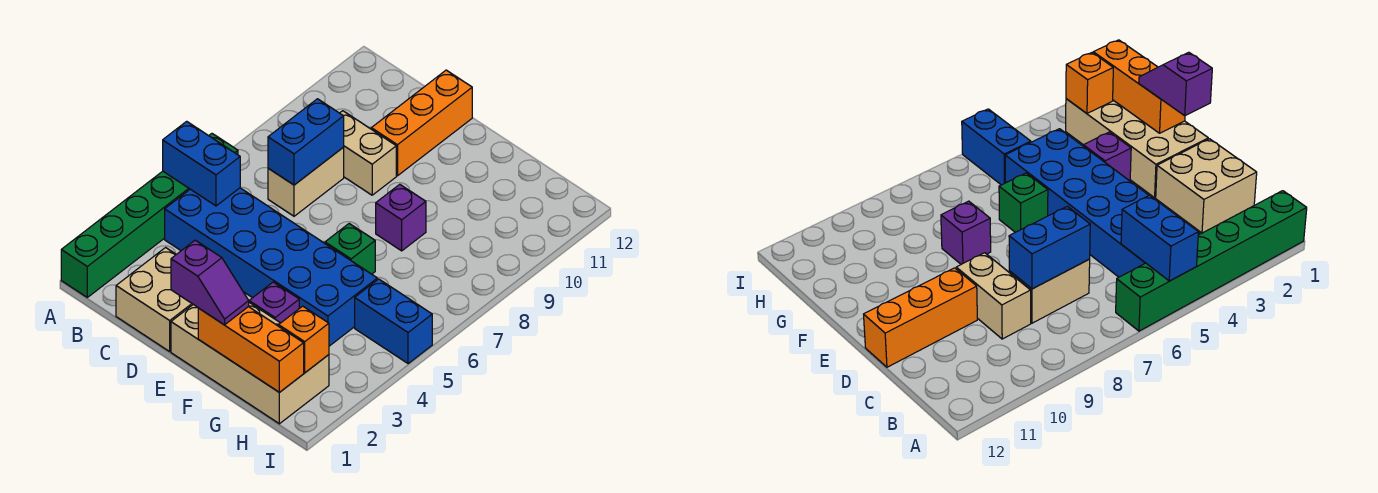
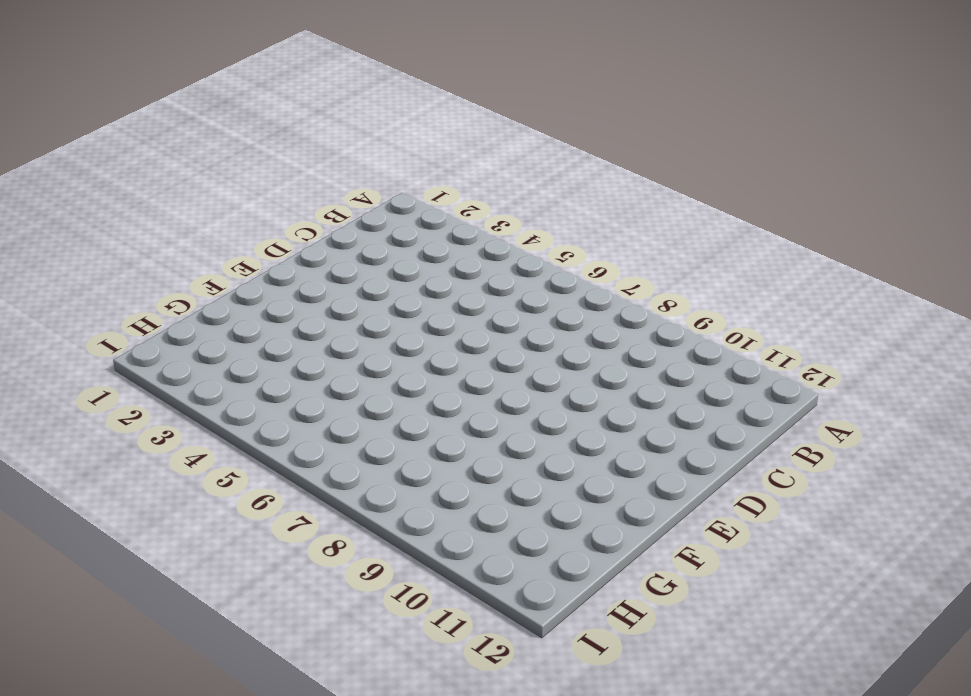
none -> green 1x6 brick [61,134,238,297]
none -> blue 2x6 brick [165,188,377,346]
none -> tan 2x2 brick [116,248,193,351]

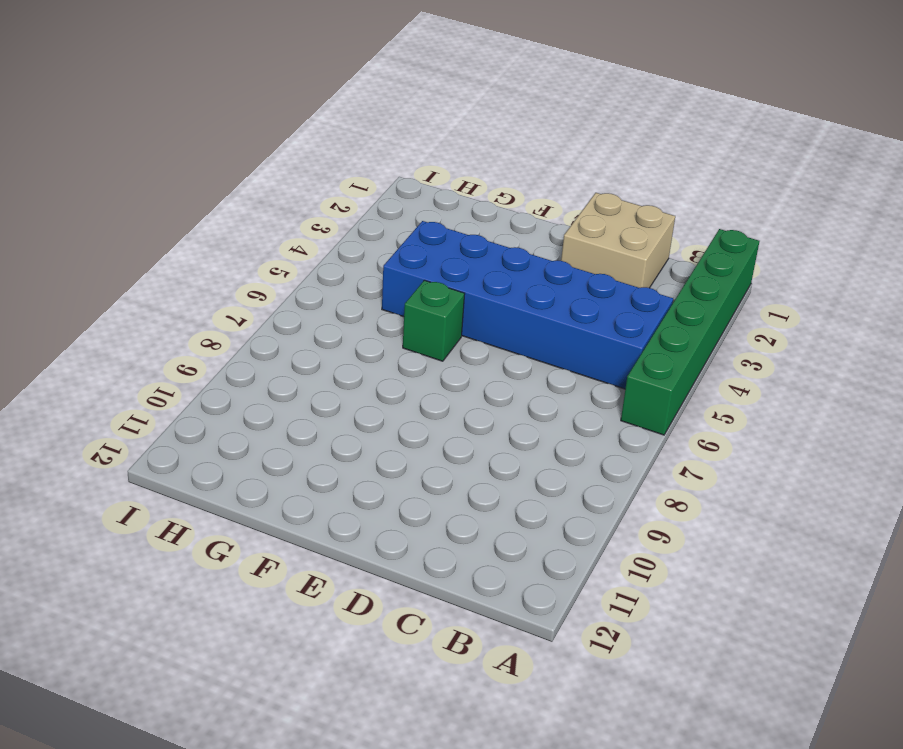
none -> tan 1x2 brick [268,148,344,216]
none -> tan 1x2 brick [340,111,396,195]
none -> orange 1x3 brick [371,70,472,176]

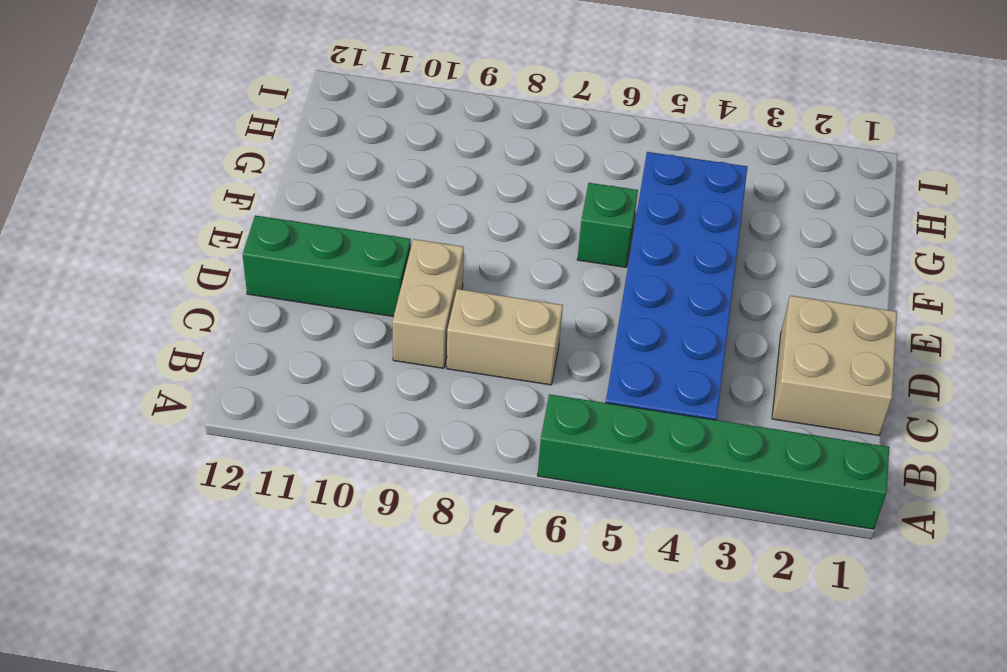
green 1x3 brick [243,215,411,317] -> orange 1x3 brick [371,70,472,176]
none -> tan 2x4 brick [171,303,329,424]
none -> purple 1x1 brick [249,282,299,323]
none -> purple 1x1 brick [376,184,426,251]

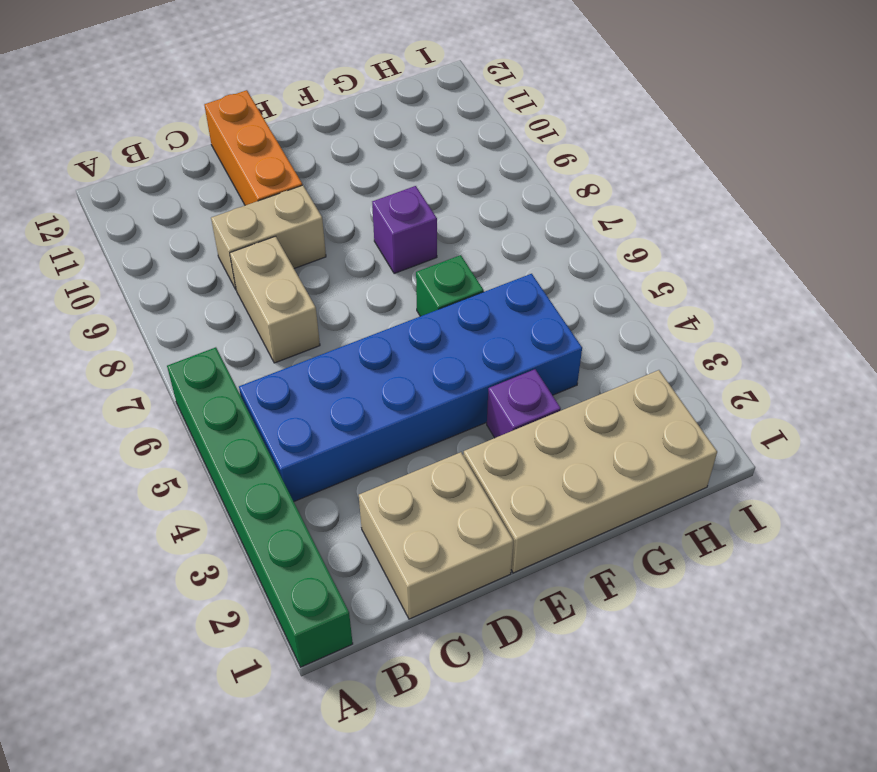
none -> blue 1x2 brick [355,279,432,364]
none -> blue 1x2 brick [163,121,240,206]
none -> blue 1x2 brick [268,99,344,185]

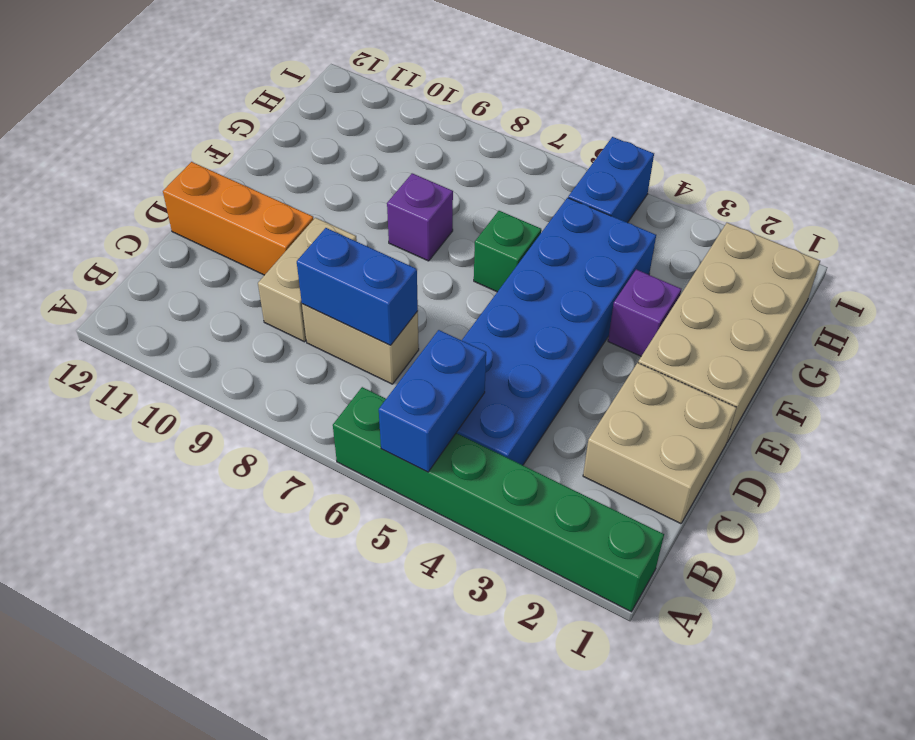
none -> orange 1x3 brick [198,307,304,392]
none -> orange 1x1 brick [279,306,329,373]
none -> purple 1x2 slope [171,240,249,325]

